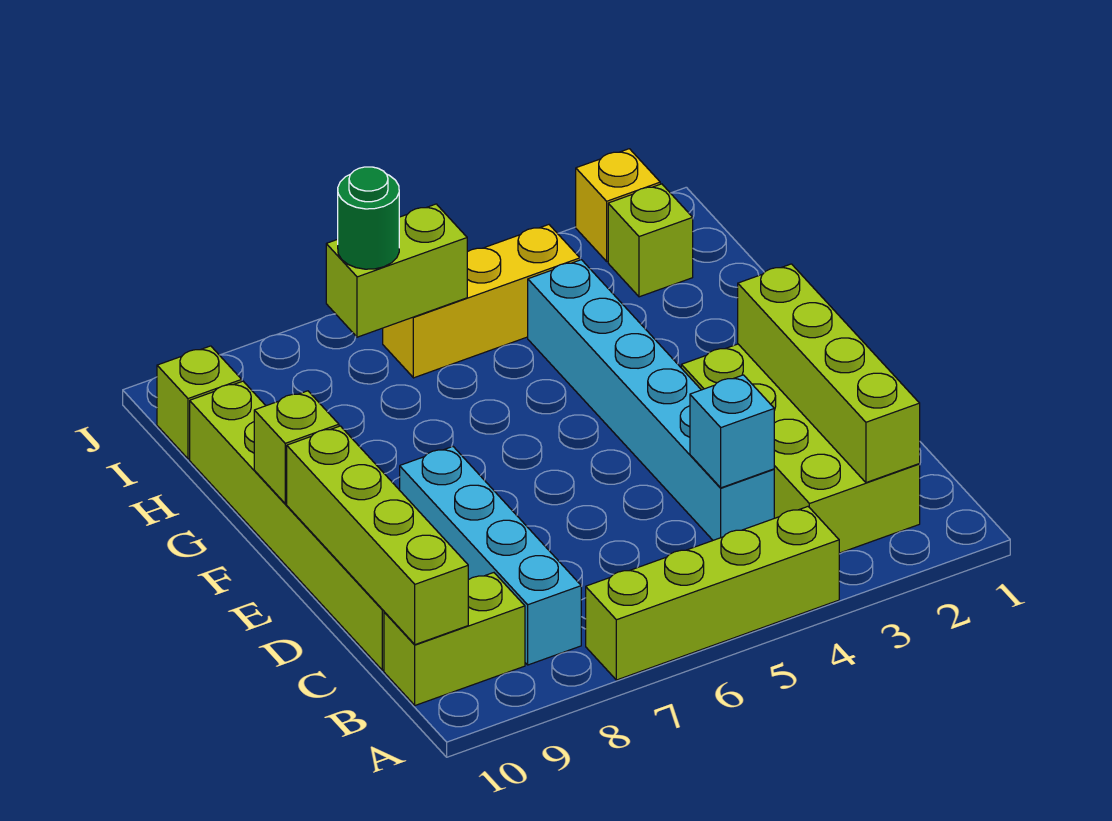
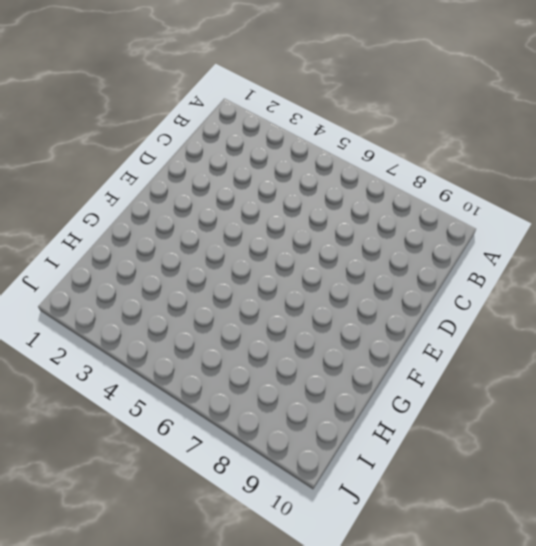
none -> lime 1x4 brick [586,507,839,680]
none -> lime 2x4 brick [681,344,920,553]
none -> cyan 1x4 brick [400,447,581,665]

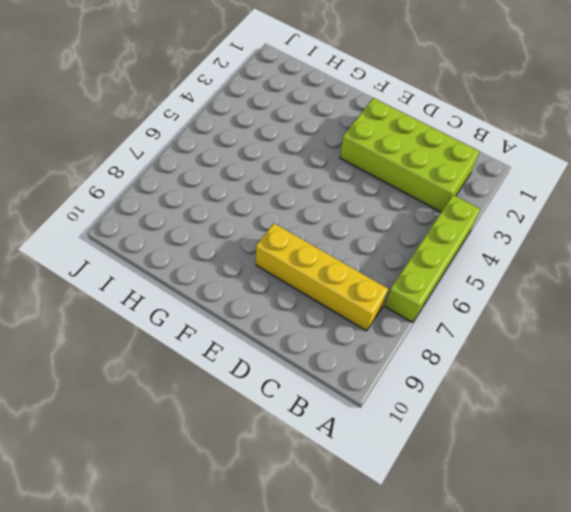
yellow 1x4 brick [256,223,388,331] -> cyan 1x4 brick [400,447,581,665]
none -> lime 1x2 brick [384,573,525,705]
none -> cyan 1x6 brick [528,260,774,540]
none -> lime 1x6 brick [190,381,384,670]

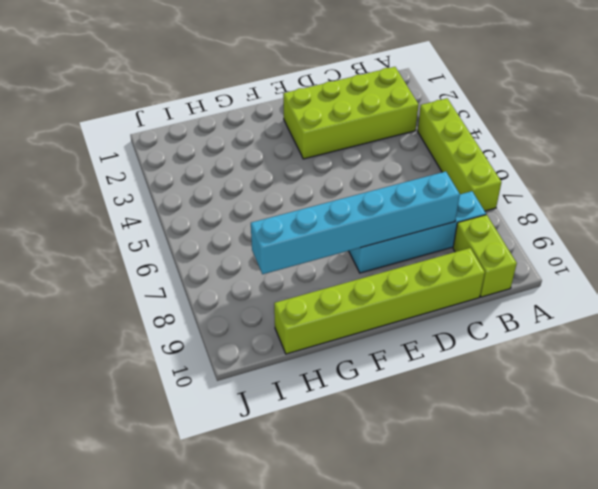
cyan 1x6 brick [251,172,460,274] -> cyan 1x6 brick moved to [528,260,774,540]
none -> lime 1x1 brick [608,184,693,297]
none -> yellow 1x3 brick [383,225,580,378]
none -> lime 1x1 brick [157,346,242,459]

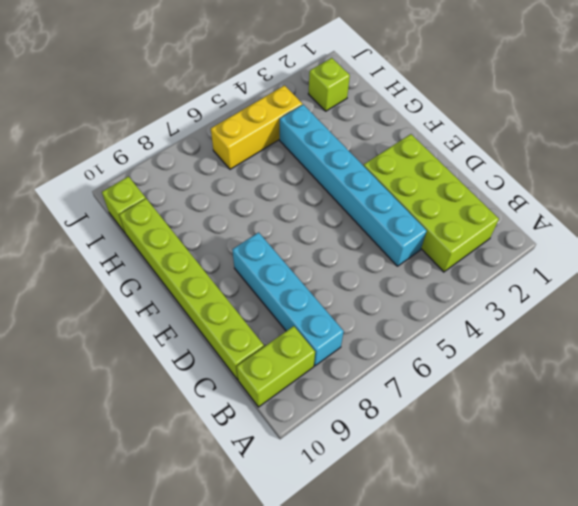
none -> lime 1x4 brick [586,507,839,680]
none -> yellow 1x1 brick [576,149,660,261]
none -> lime 1x4 brick [738,264,920,483]

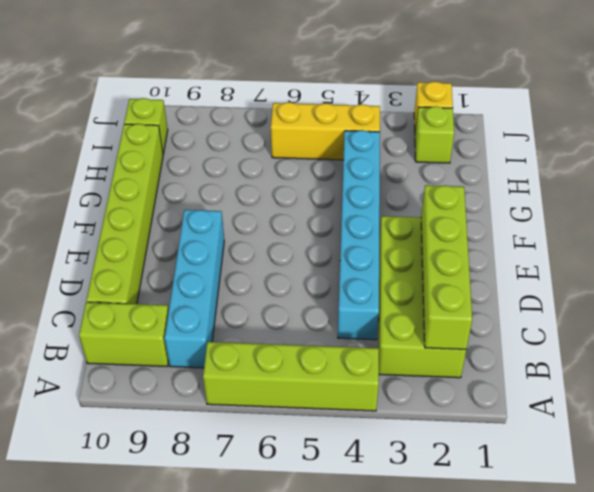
none -> lime 1x4 brick [287,426,468,645]
none -> cyan 1x1 brick [690,375,774,488]
none -> lime 1x1 brick [254,391,339,504]

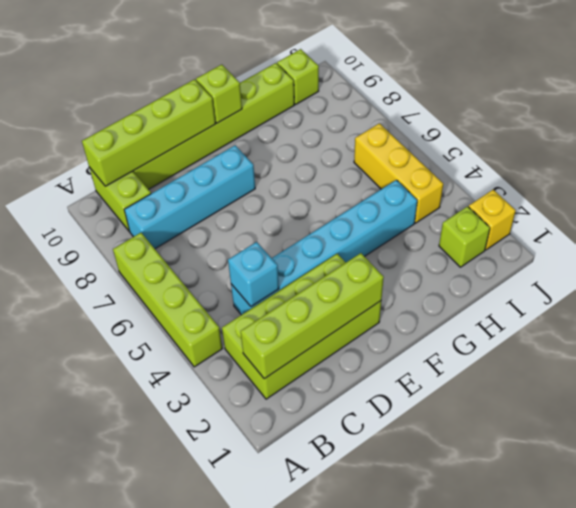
none -> lime 1x2 brick [326,204,467,337]
none -> green 1x1 round brick [338,167,399,269]

